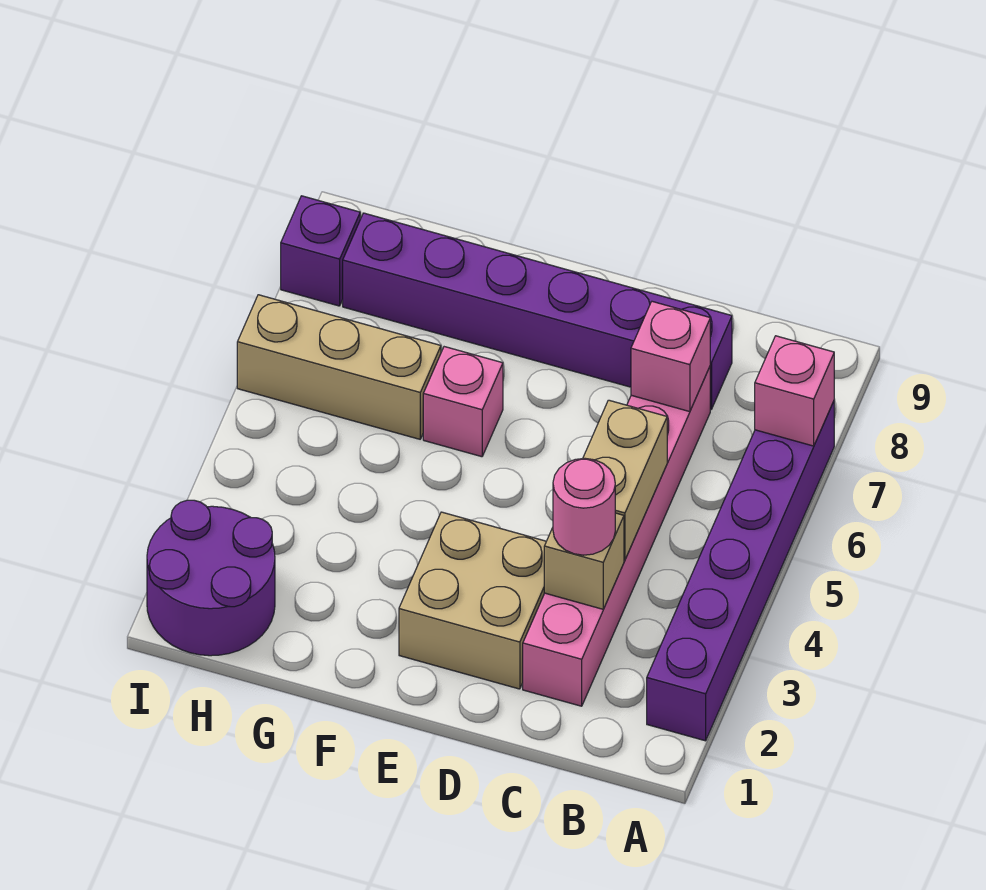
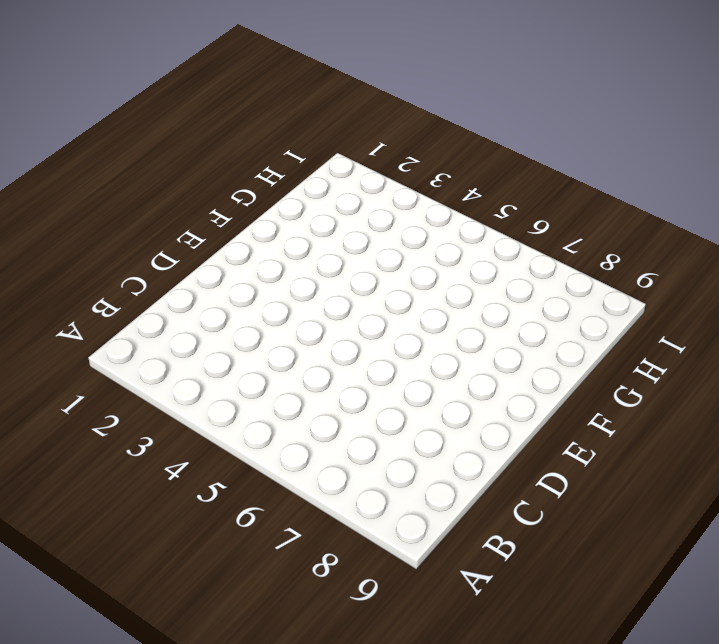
none -> purple 1x6 brick [647,401,834,741]
none -> pink 1x6 brick [523,367,710,706]
none -> purple 1x6 brick [343,213,732,409]

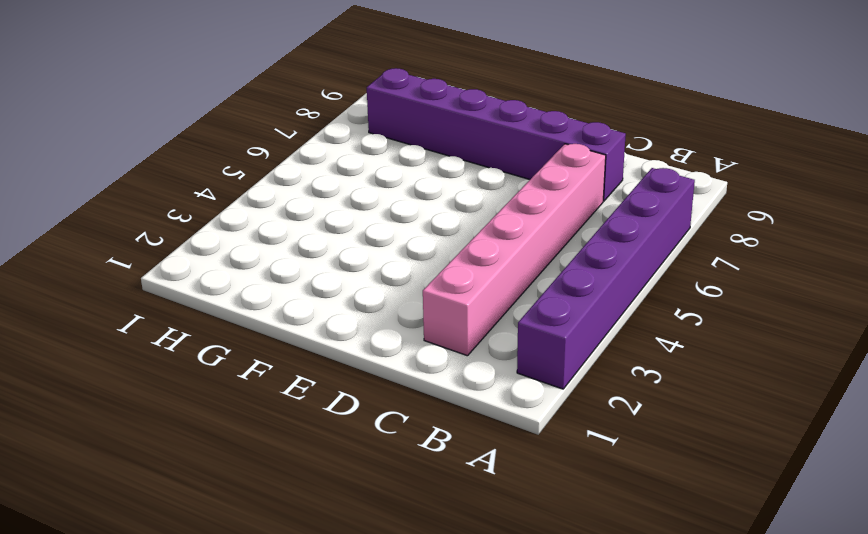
none -> tan 2x2 brick [399,512,546,689]
none -> pink 1x1 brick [423,347,503,457]
none -> tan 1x3 brick [237,295,441,439]

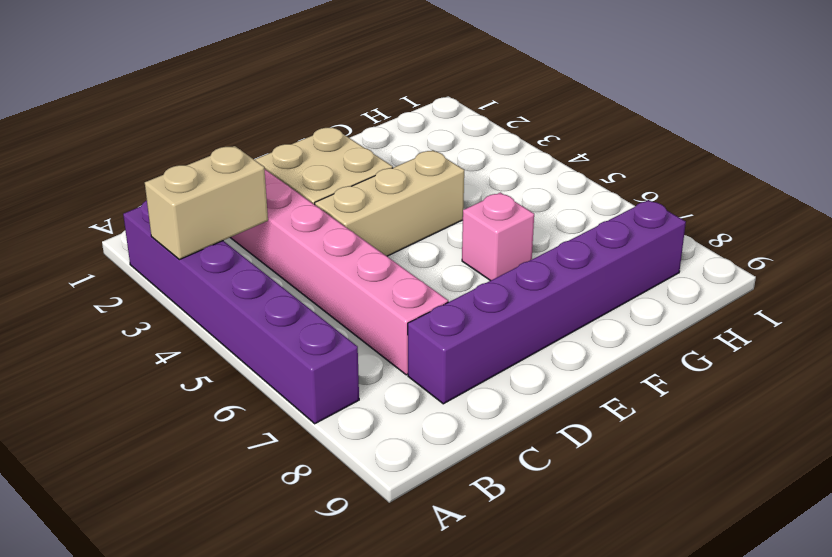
tan 1x2 brick [145,146,268,260] -> tan 1x2 brick turned to [583,400,667,560]
tan 1x3 brick [315,150,464,256] -> tan 1x3 brick moved to [237,295,441,439]
none -> purple 2x2 round brick [147,500,275,656]
none -> purple 1x1 brick [281,196,360,306]
none -> pink 1x1 brick [755,336,834,446]

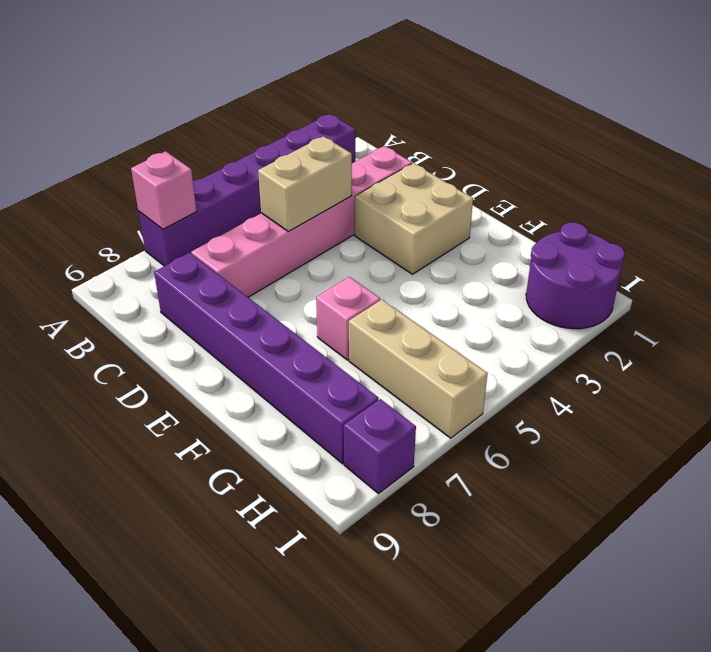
none -> tan 1x1 brick [544,513,624,609]
none -> pink 1x1 brick [631,301,710,412]
none -> pink 1x1 round brick [553,458,615,555]

